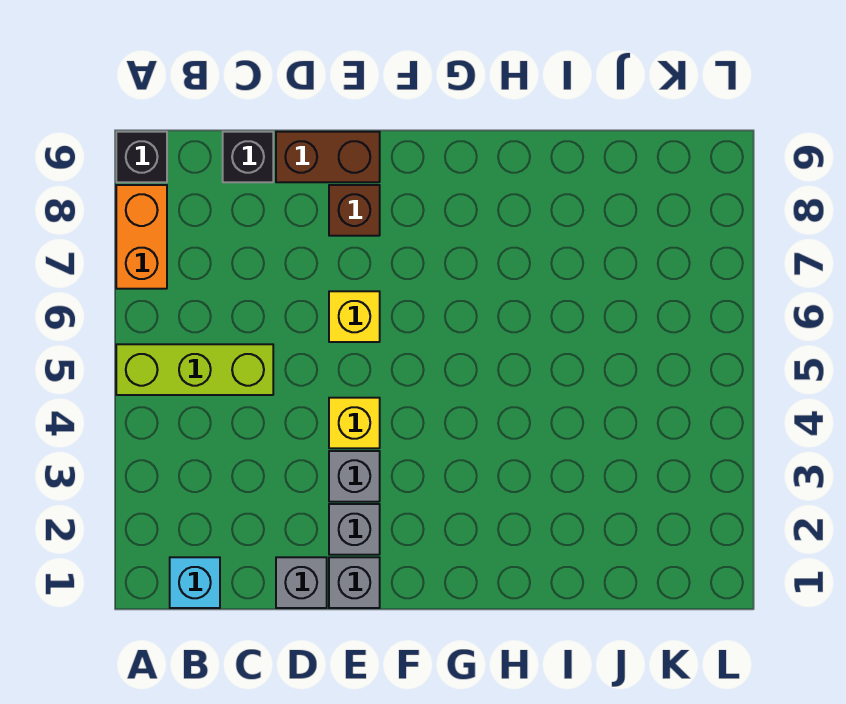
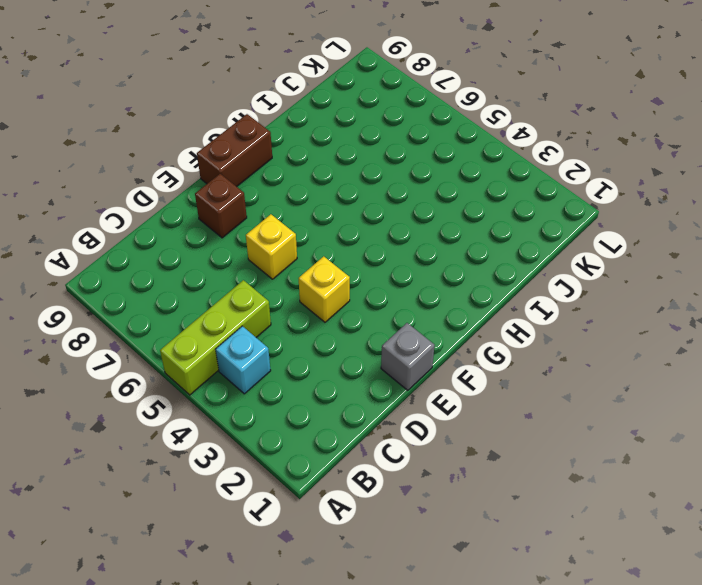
cyan 1x1 brick [216,326,271,394] -> cyan 1x1 brick moved to [170,557,220,608]
brown 1x2 brick [197,114,272,187] -> brown 1x2 brick moved to [276,132,380,182]
none -> orange 1x2 brick [116,185,167,289]
none -> black 1x1 brick [116,132,167,182]
none -> black 1x1 brick [223,132,273,182]

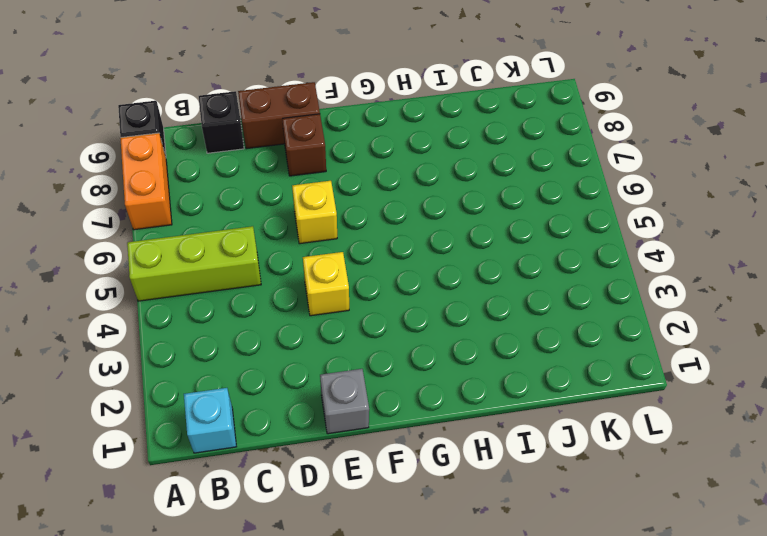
none -> grey 1x1 brick [276,557,327,608]
none -> grey 1x1 brick [329,504,380,555]
none -> grey 1x1 brick [329,451,380,502]

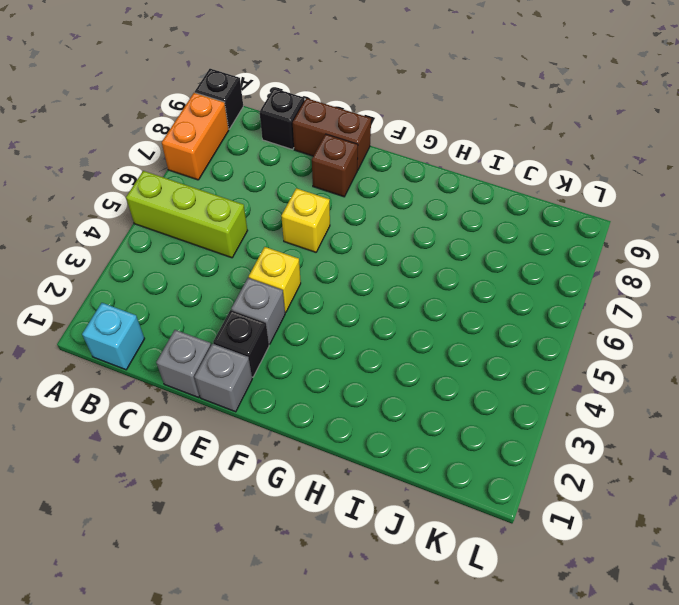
black 1x1 brick [213,310,269,377] -> grey 1x1 brick [329,504,380,555]

